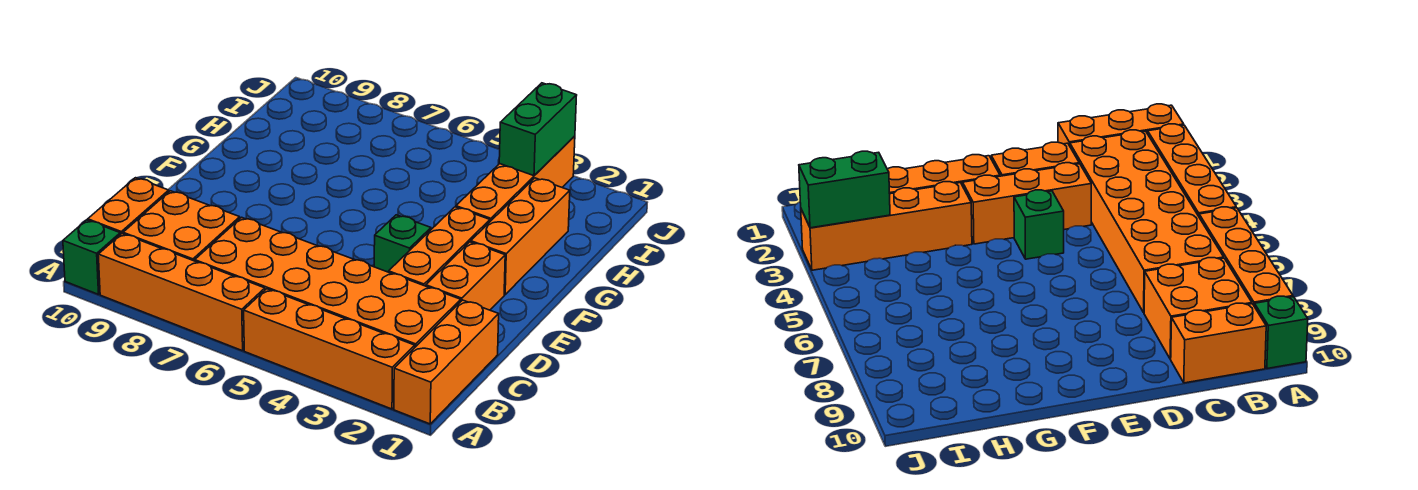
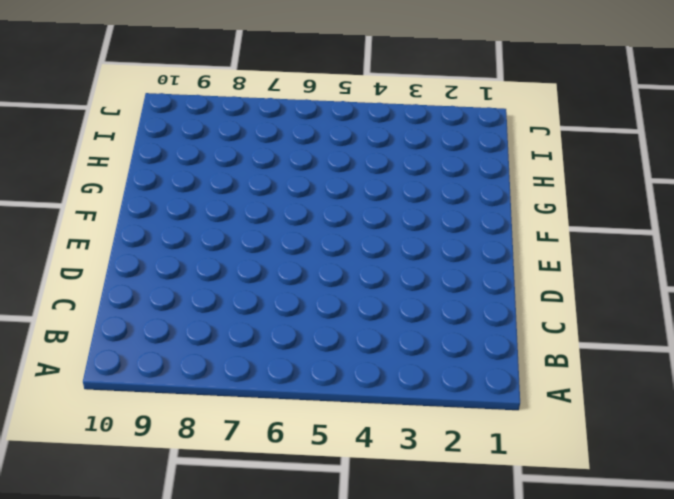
none -> orange 1x3 brick [394,300,499,424]
none -> orange 1x4 brick [244,289,415,409]
none -> orange 1x4 brick [98,234,265,351]

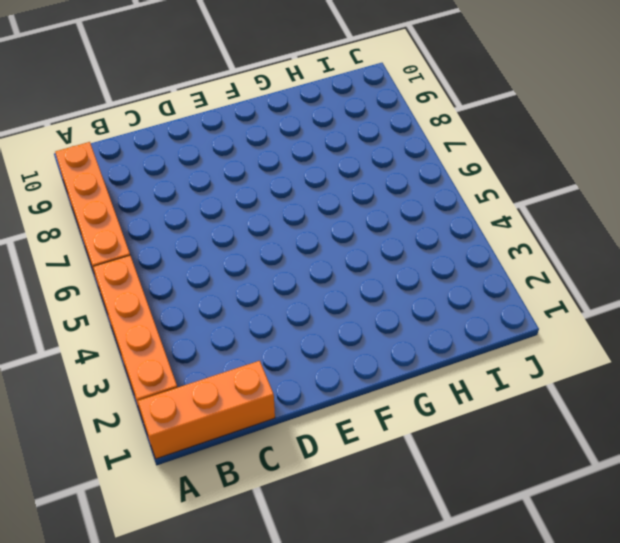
none -> green 1x1 brick [63,220,120,294]
none -> orange 2x6 brick [195,217,461,347]
none -> orange 2x2 brick [123,191,240,261]

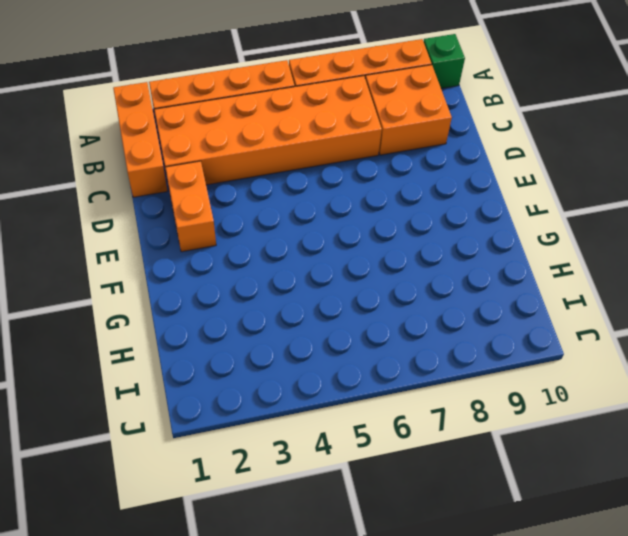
none -> orange 1x2 brick [88,178,169,235]
none -> orange 1x3 brick [389,207,490,286]
none -> green 1x1 brick [374,215,431,272]

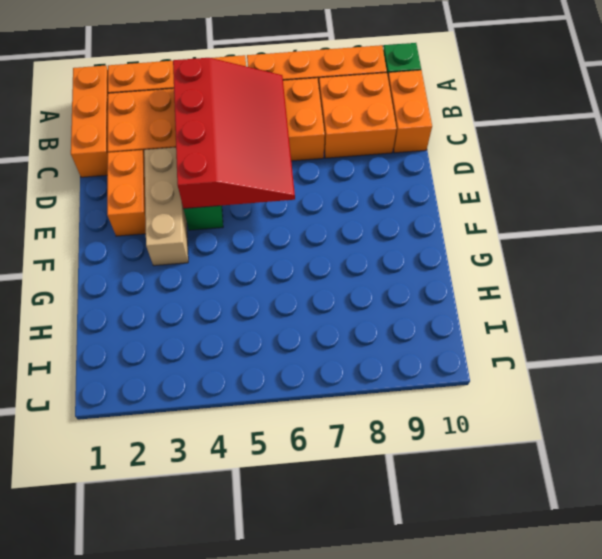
red 3x4 slope [173,58,295,209] -> none
tan 1x3 brick [144,147,188,266] -> orange 1x3 brick [389,207,490,286]
none -> orange 1x3 brick [471,178,570,295]
none -> orange 1x4 brick [456,136,575,221]
none -> green 1x2 brick [499,83,577,176]

